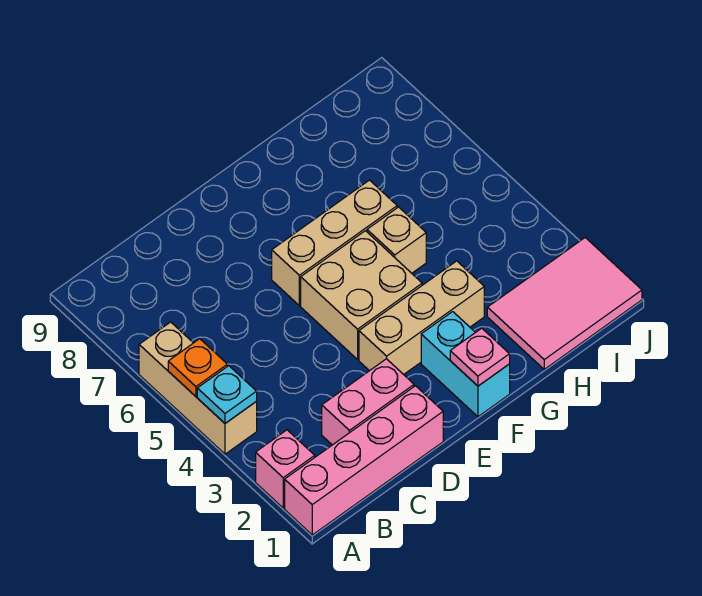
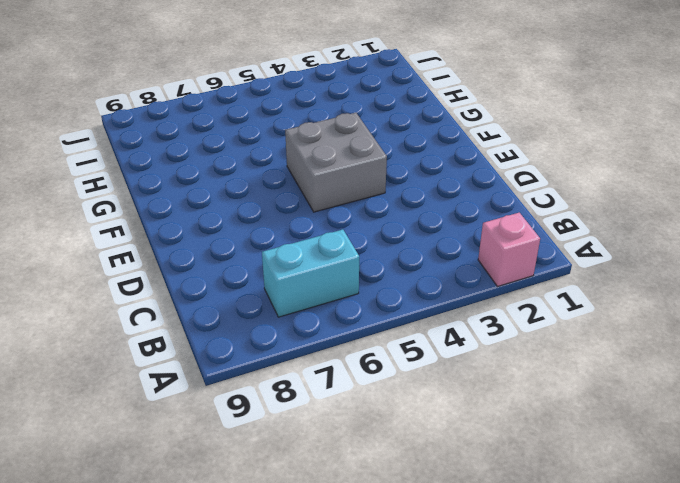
cyan 1x2 brick [262,230,359,317] -> cyan 1x2 brick moved to [421,312,510,417]
grey 2x2 brick [285,113,387,212] -> tan 2x2 brick [301,231,422,359]
none -> pink 1x4 brick [285,386,443,535]
none -> tan 1x3 brick [139,322,257,454]
none -> pink 1x2 brick [322,359,414,445]

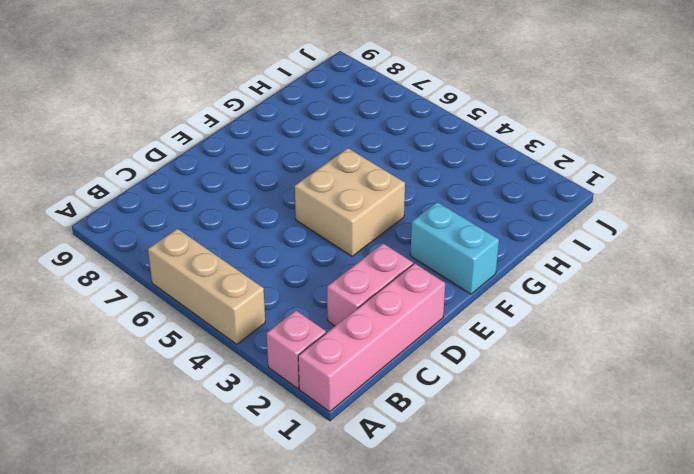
none -> tan 1x3 brick [359,261,484,375]
none -> tan 1x3 brick [272,180,397,306]
none -> tan 1x1 brick [367,207,426,273]

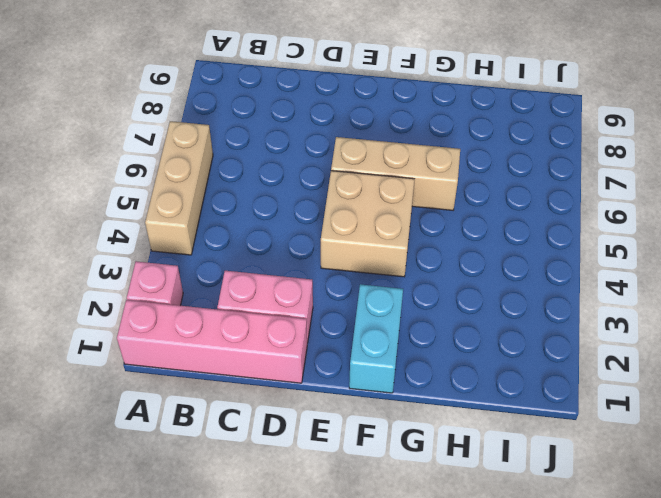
none -> tan 1x3 brick [359,261,484,375]
none -> tan 1x1 brick [367,207,426,273]
none -> pink 2x3 tile [487,238,642,369]

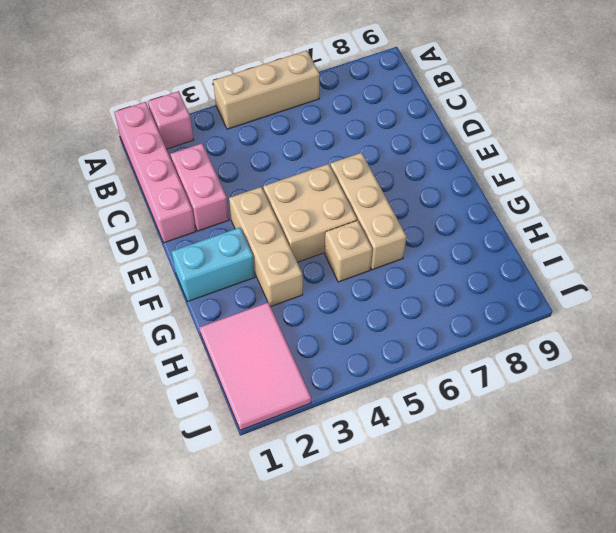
none -> cyan 1x1 plate [197,366,257,423]
none -> orange 1x1 plate [168,339,227,396]
none -> pink 1x1 plate [450,328,510,386]

